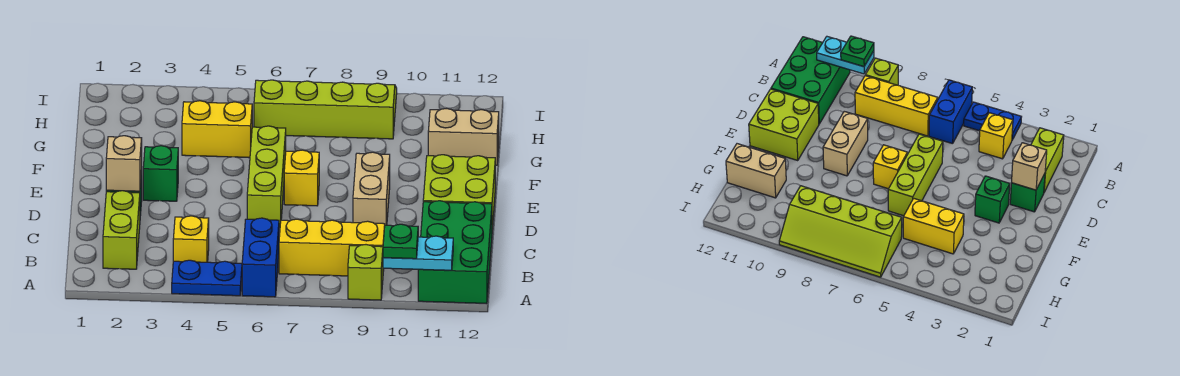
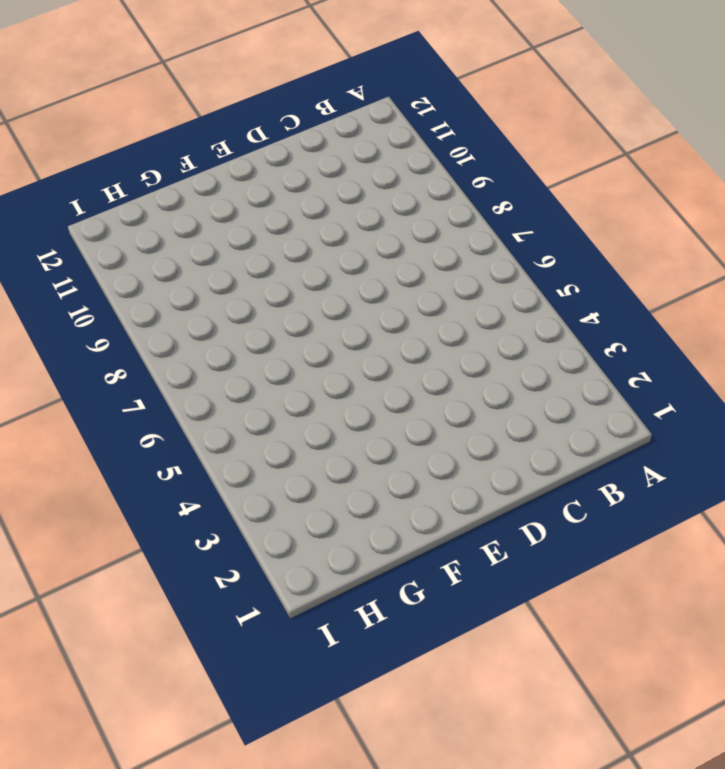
none -> blue 1x2 plate [172,260,242,296]
none -> blue 1x2 brick [242,218,279,297]
none -> lime 1x1 brick [348,245,383,300]

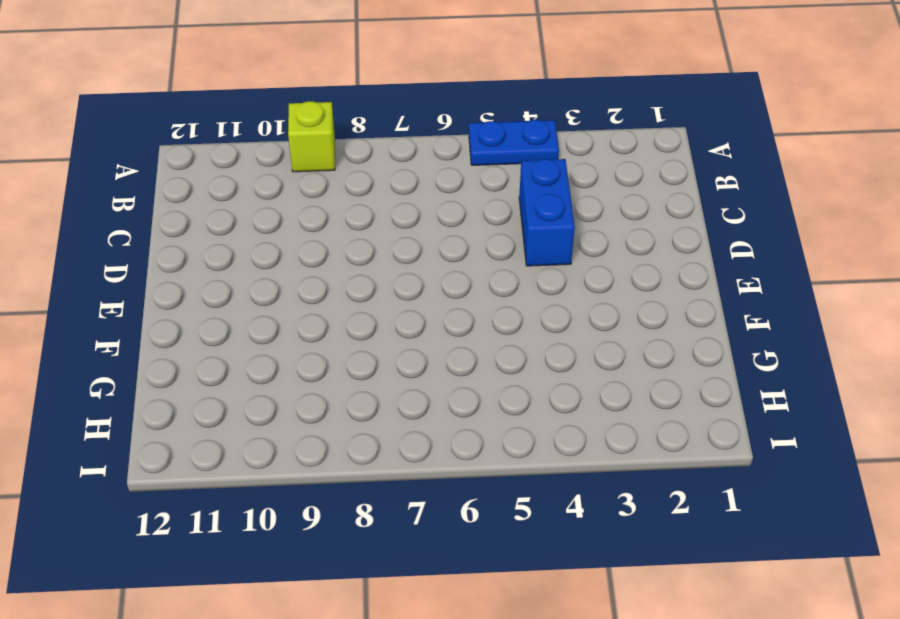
blue 1x2 brick [519,159,575,266] -> blue 1x2 brick moved to [242,218,279,297]
none -> green 2x3 brick [418,201,492,304]
none -> lime 1x2 brick [103,191,140,269]
none -> yellow 1x1 brick [173,216,209,262]

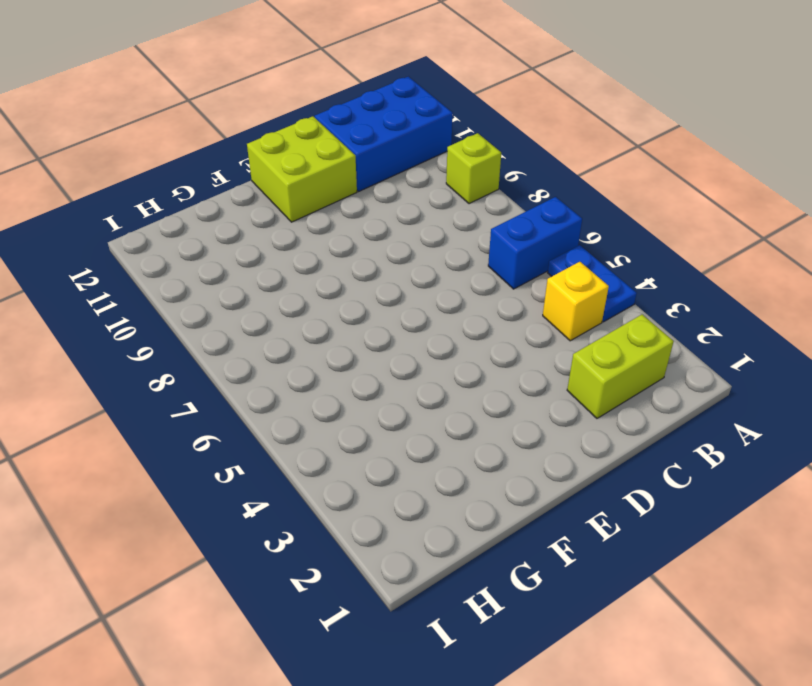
blue 2x3 brick [315,77,453,191] -> green 2x3 brick [418,201,492,304]
none -> yellow 1x3 brick [279,219,385,276]
none -> green 1x1 brick [1010,174,1045,212]
none -> lime 1x3 brick [247,126,286,228]

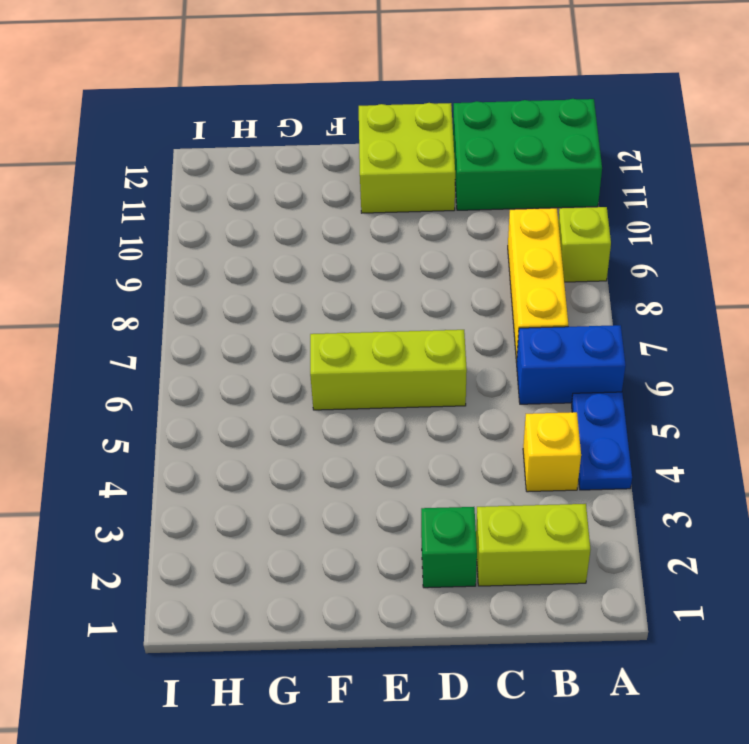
none -> tan 1x2 brick [353,152,390,225]
none -> green 1x1 brick [143,146,178,201]
none -> yellow 1x1 brick [284,150,319,206]

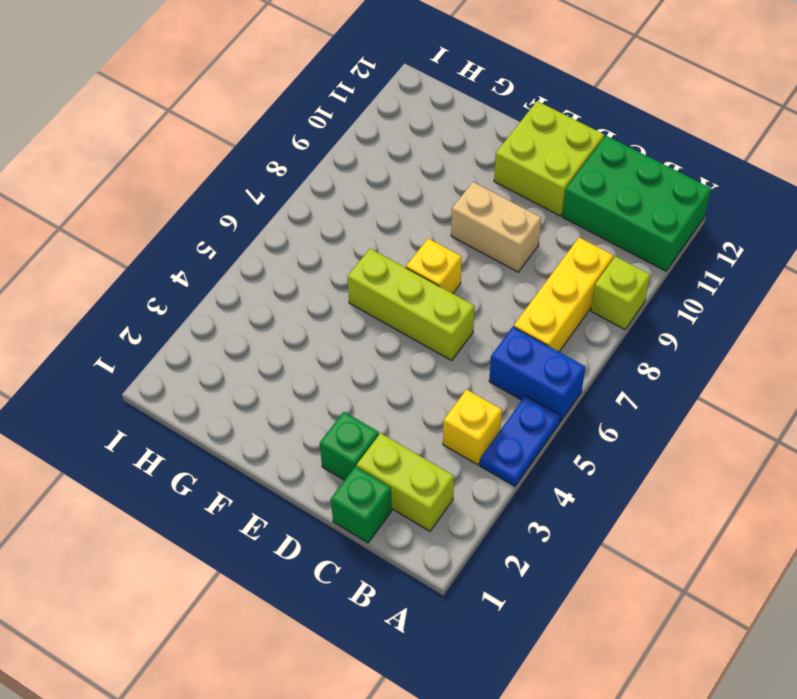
green 1x1 brick [331,466,392,543] -> green 1x1 brick moved to [143,146,178,201]
none -> yellow 1x2 brick [182,101,252,158]
none -> tan 1x2 brick [428,109,499,165]
none -> lime 2x4 slope [254,80,397,139]

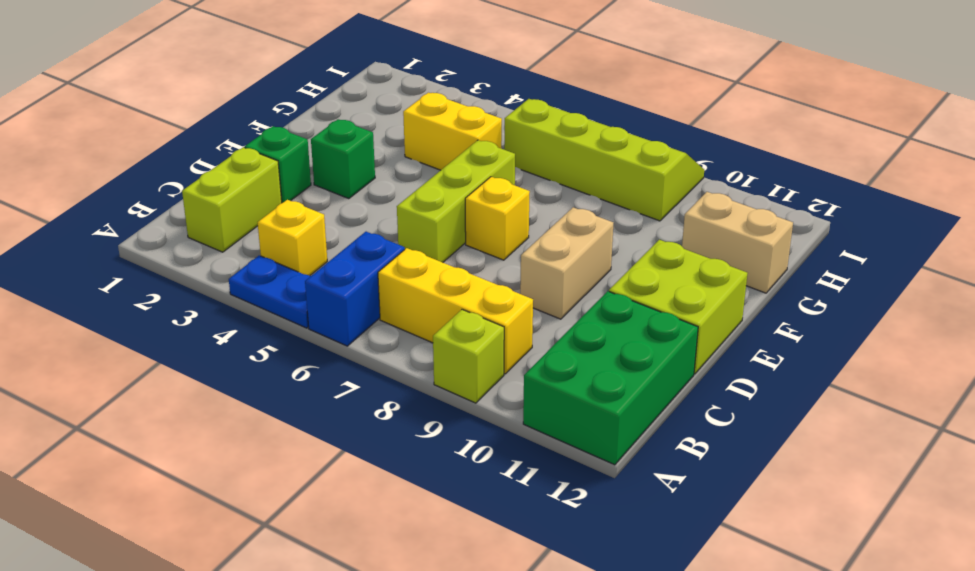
none -> cyan 1x2 plate [383,236,453,270]
none -> tan 1x1 brick [106,136,142,191]
none -> green 1x1 plate [383,224,418,259]

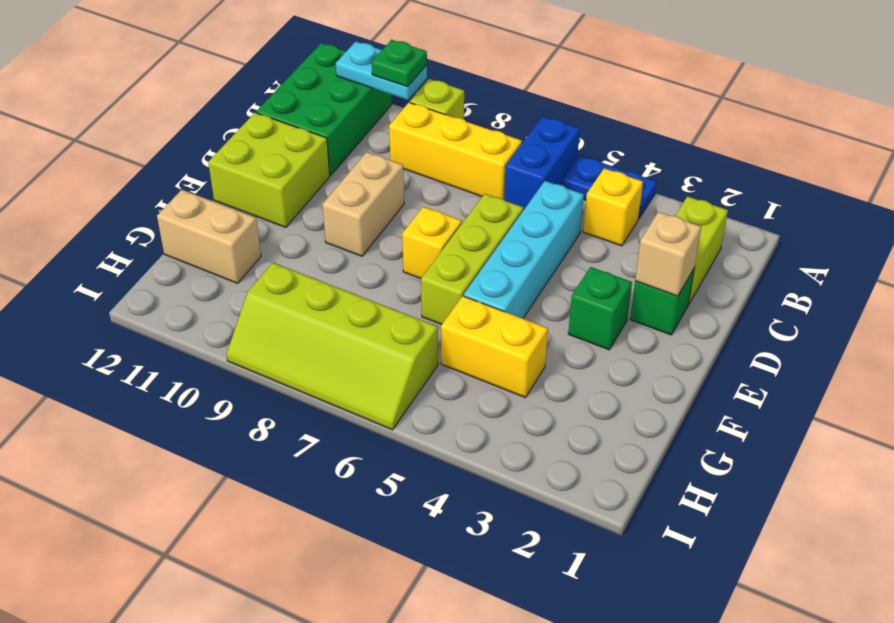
cyan 1x4 brick [464,181,584,318] -> none

